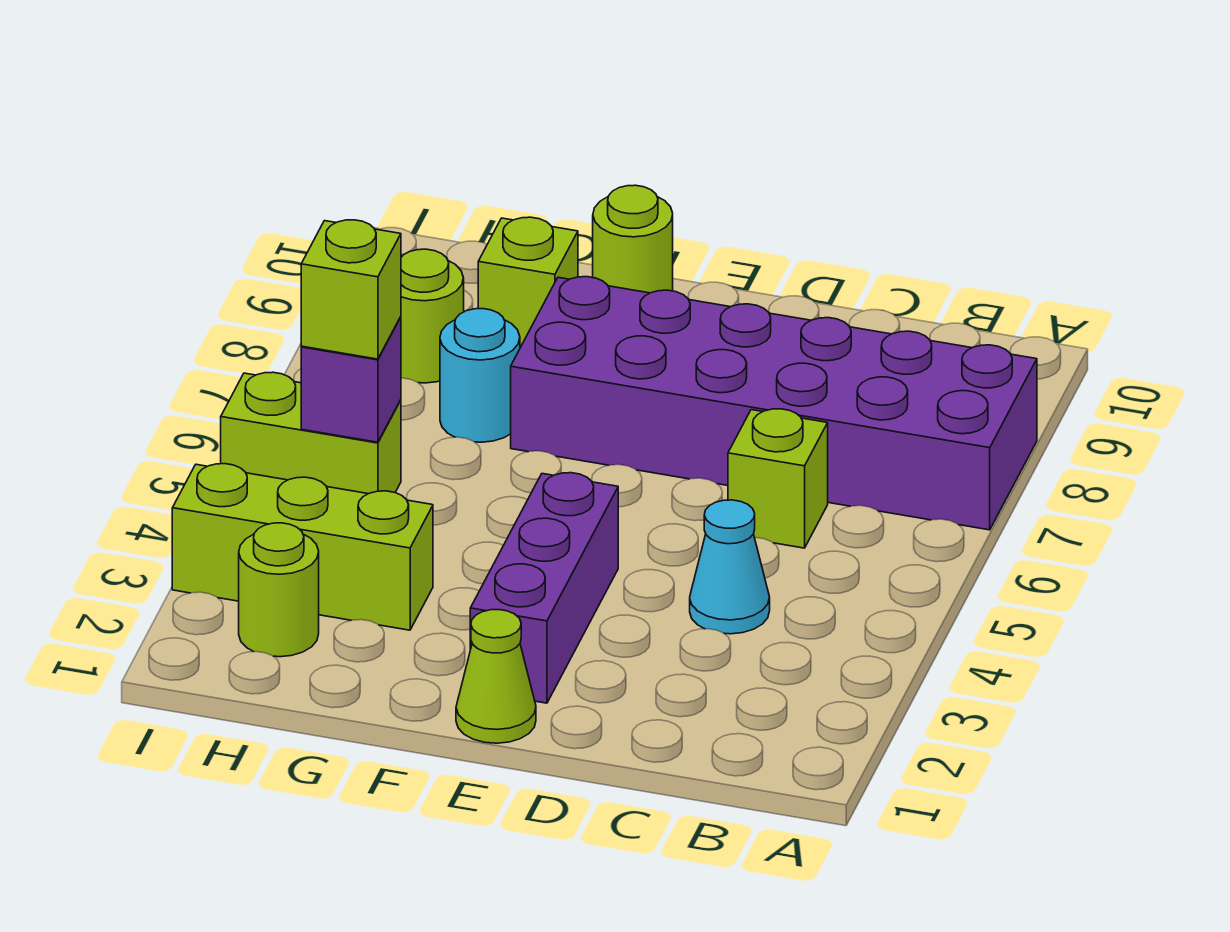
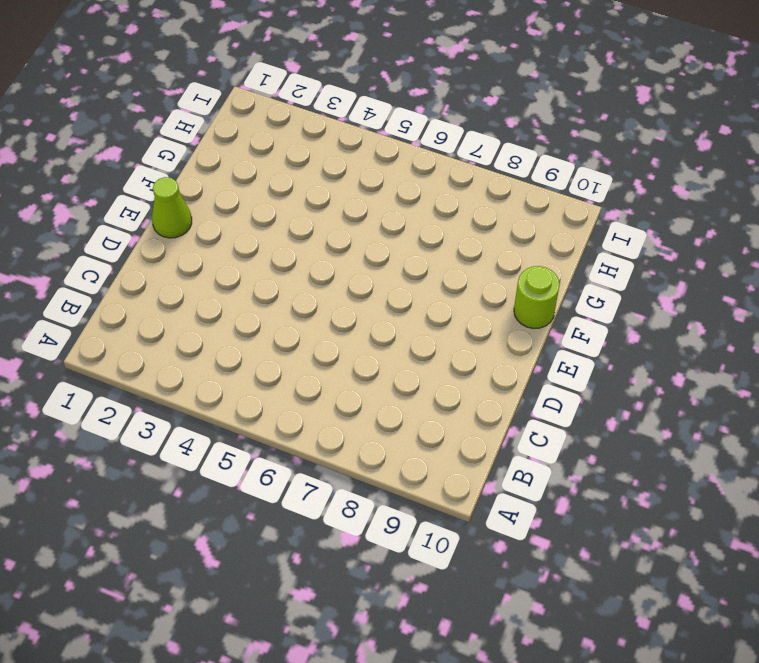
none -> purple 2x6 brick [511,277,1037,530]
none -> cyan 1x1 cone [690,500,770,634]
none -> lime 1x1 brick [728,409,828,548]

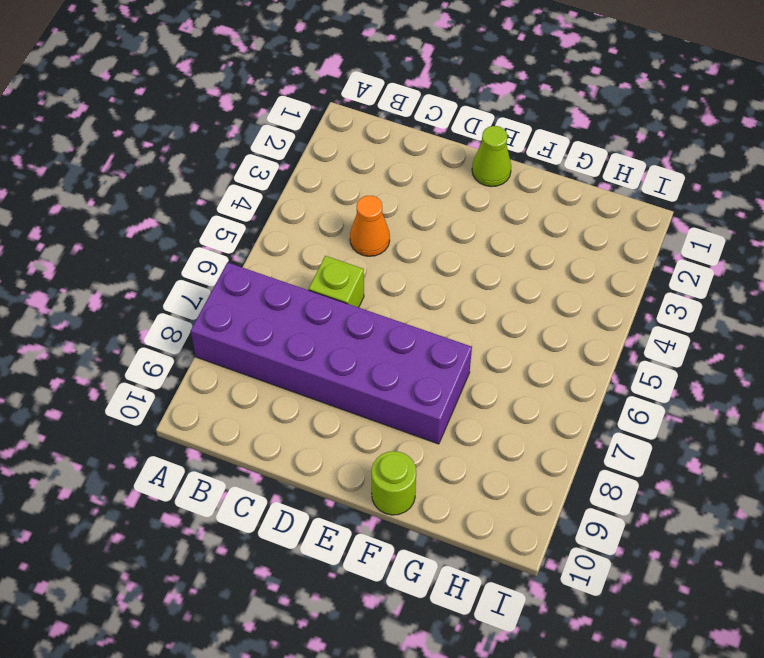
orange 1x1 cone [350,196,390,256] -> cyan 1x1 cone [690,500,770,634]
none -> purple 1x3 brick [470,473,618,703]
none -> lime 1x3 brick [172,464,433,630]
none -> cyan 1x1 round brick [440,309,520,442]

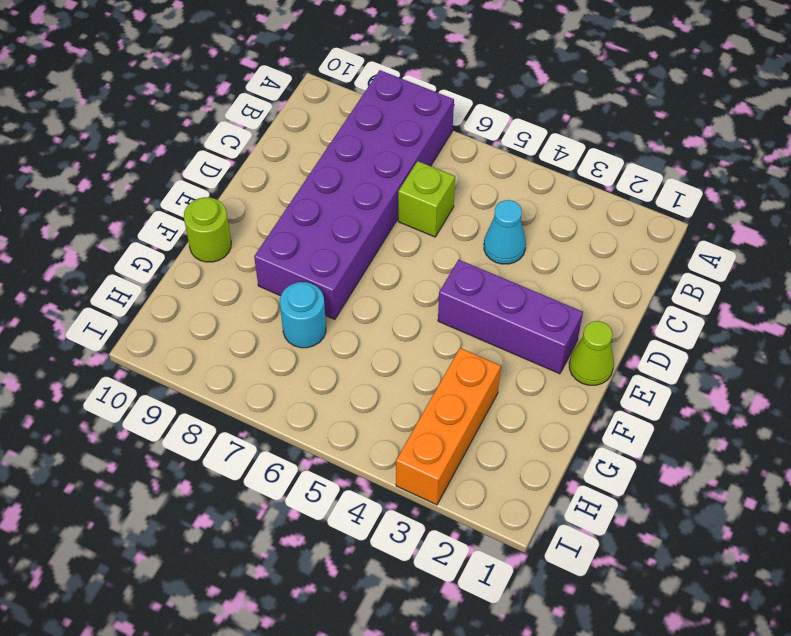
orange 1x3 brick [396,348,501,505] -> lime 1x3 brick [172,464,433,630]
none -> lime 1x1 brick [478,217,578,348]
none -> lime 1x1 round brick [239,523,319,657]
none -> lime 1x2 brick [221,372,401,494]

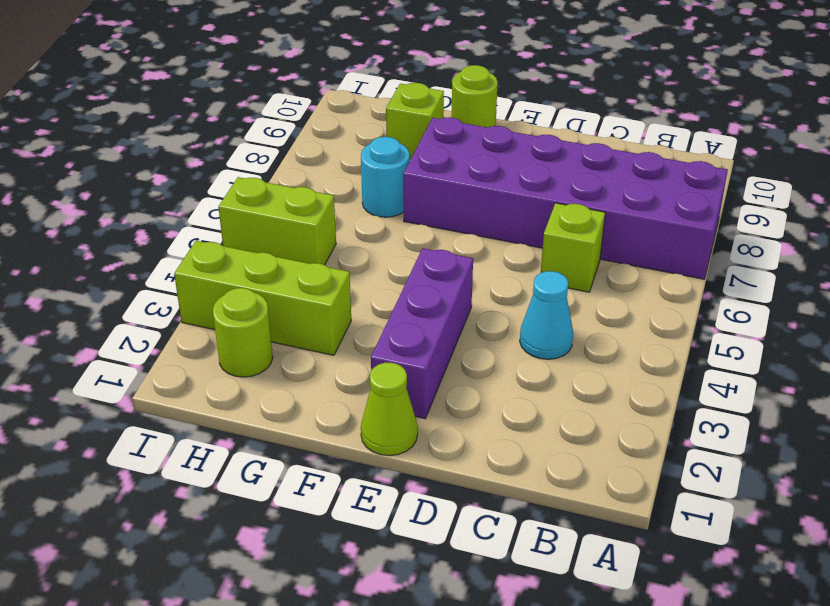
none -> lime 1x1 round brick [401,249,464,383]
none -> purple 1x1 brick [301,317,401,442]
none -> lime 1x1 brick [301,220,401,359]

